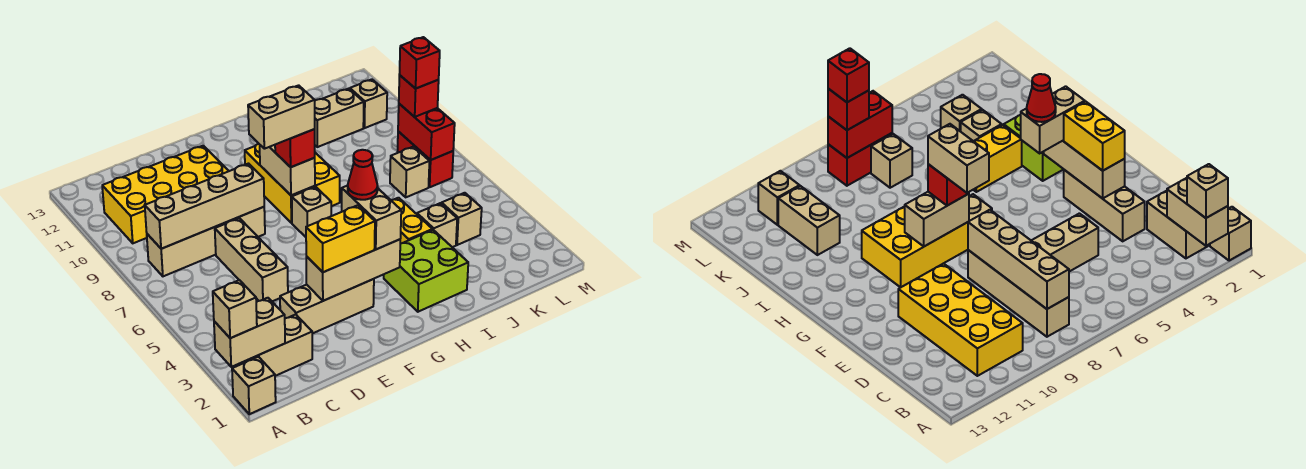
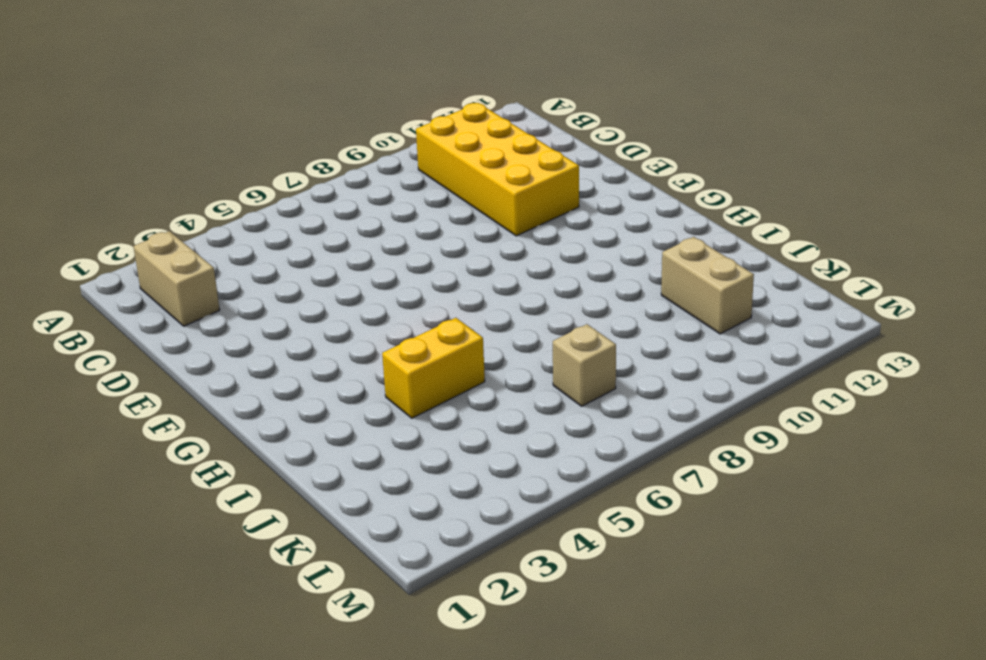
none -> tan 1x1 brick [232,357,276,414]
none -> tan 1x4 brick [147,207,265,276]
none -> tan 1x3 brick [280,279,374,334]

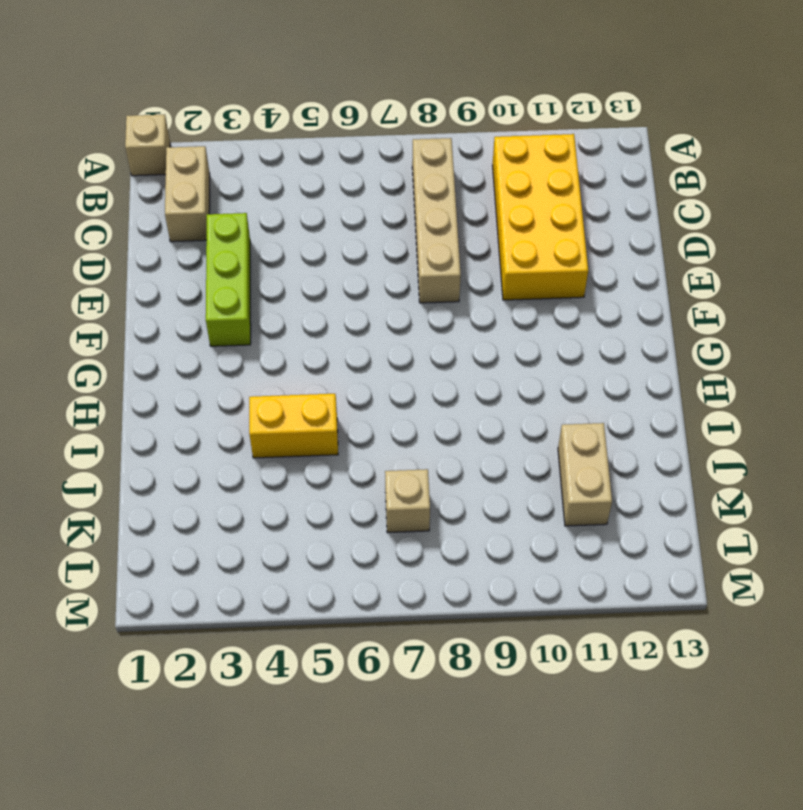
lime 1x3 brick [206,213,251,346] -> tan 1x3 brick [280,279,374,334]
none -> tan 1x3 brick [215,218,288,301]
none -> tan 1x1 brick [292,187,332,237]
none -> yellow 2x3 brick [245,144,340,223]

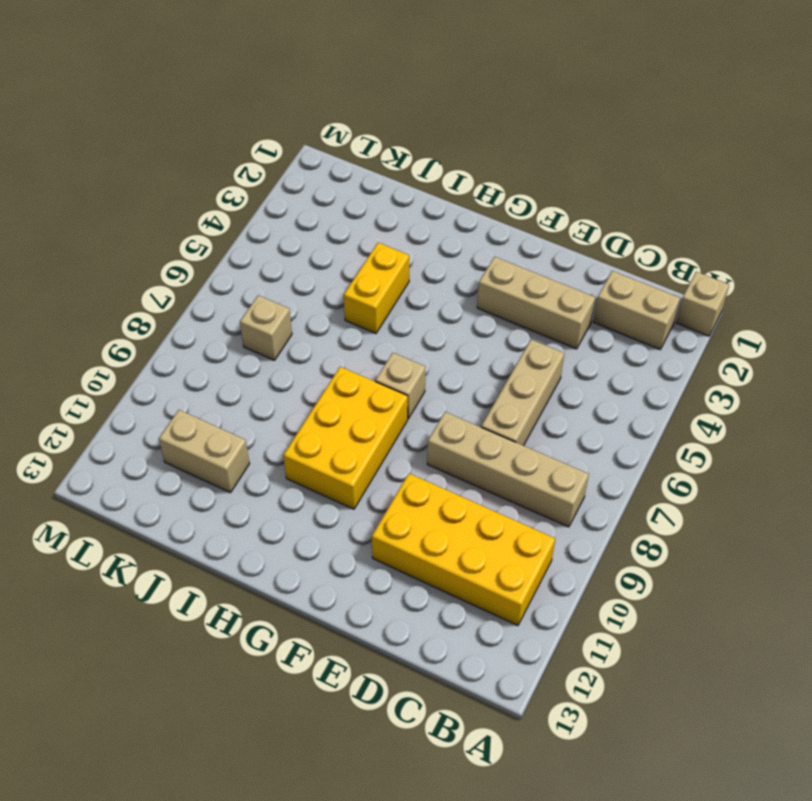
none -> lime 2x2 brick [384,230,468,312]
none -> tan 1x1 brick [417,203,457,247]
none -> tan 1x1 brick [442,193,482,245]

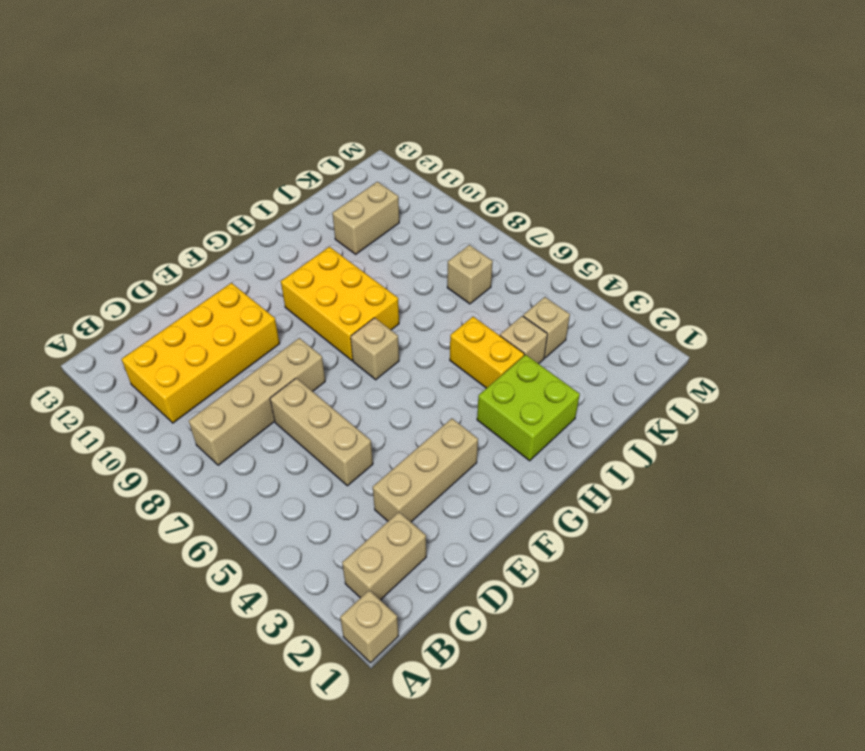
none -> red 1x2 brick [397,131,453,187]
none -> tan 1x1 brick [350,79,387,128]
none -> tan 1x2 brick [214,298,285,367]

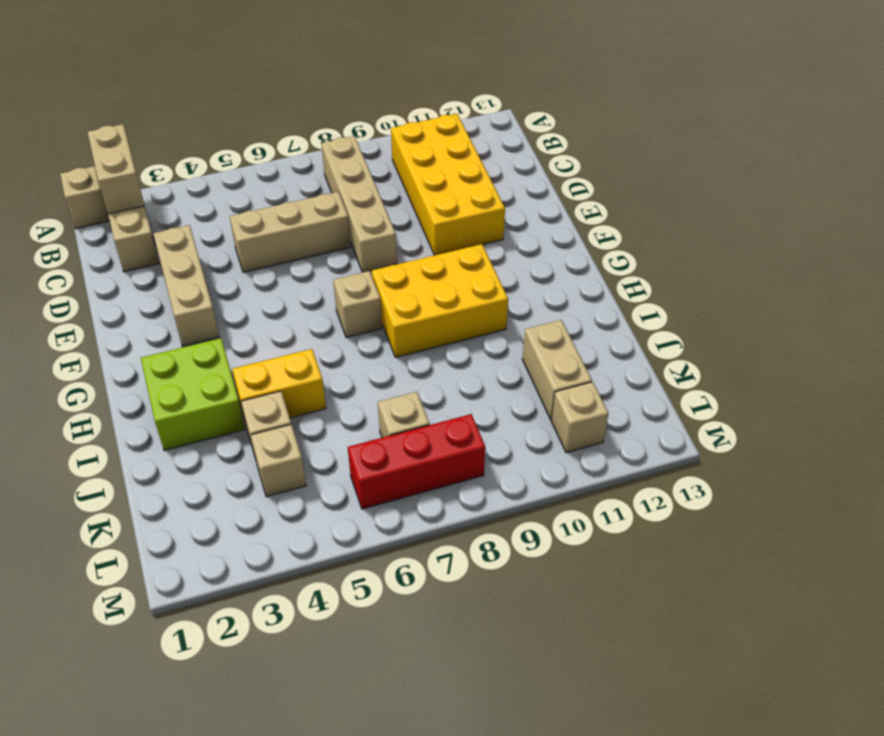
red 1x3 brick [348,414,485,509] -> red 1x2 brick [397,131,453,187]
none -> tan 1x4 brick [145,164,264,249]
none -> tan 1x3 brick [306,239,400,301]
none -> tan 1x2 brick [260,145,315,195]

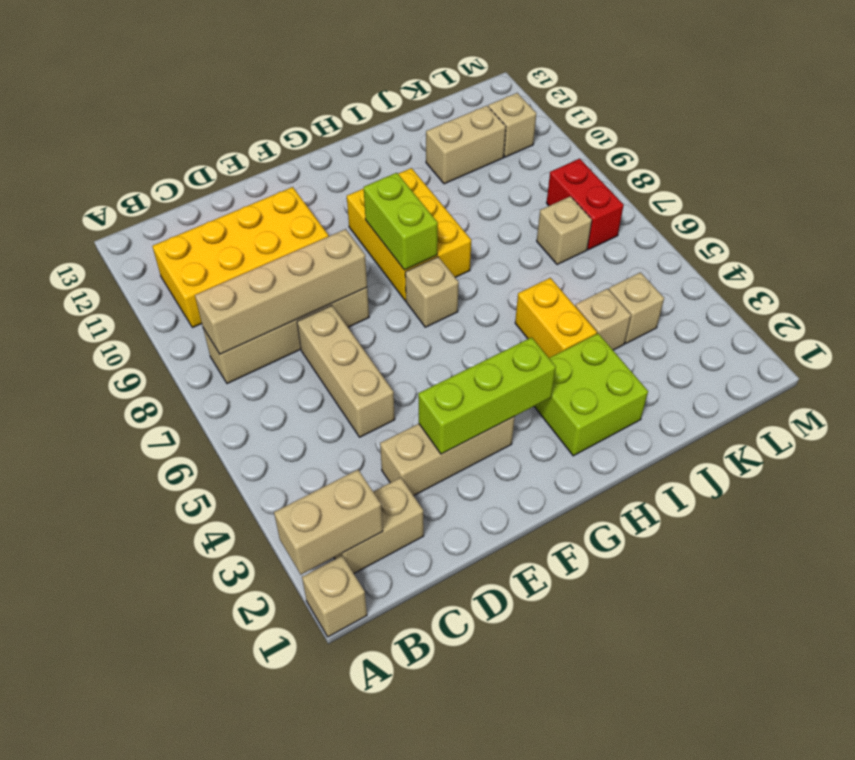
lime 1x3 brick [418,337,556,454] -> tan 1x3 brick [306,239,400,301]
lime 1x2 brick [364,173,438,270] -> tan 1x2 brick [260,145,315,195]
none -> red 1x2 brick [398,104,455,160]
none -> tan 1x1 brick [213,280,257,338]
none -> yellow 1x2 brick [306,205,375,272]

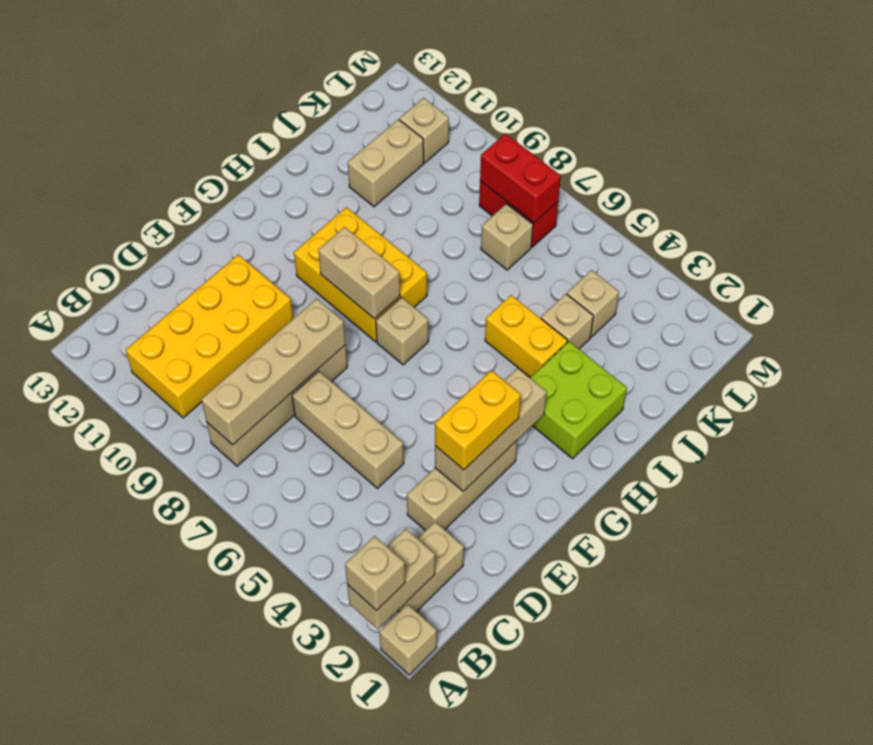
none -> tan 1x2 brick [342,186,401,249]
none -> red 1x1 brick [275,129,315,167]
none -> red 1x1 brick [399,75,439,117]

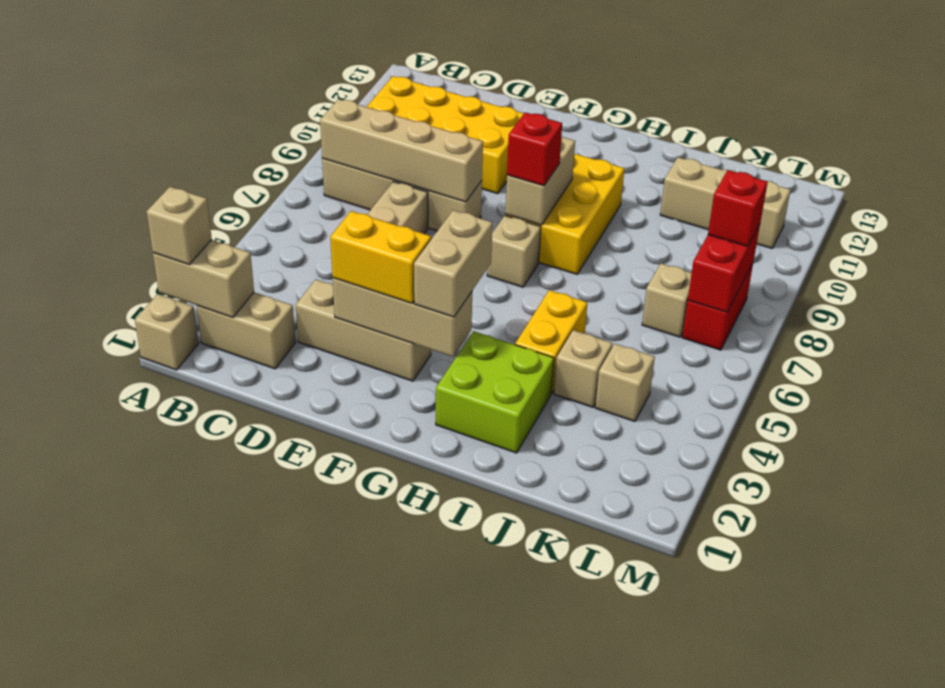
none -> tan 1x2 brick [248,85,315,149]
none -> red 1x1 cone [348,150,378,200]
none -> red 1x1 brick [399,37,440,89]

